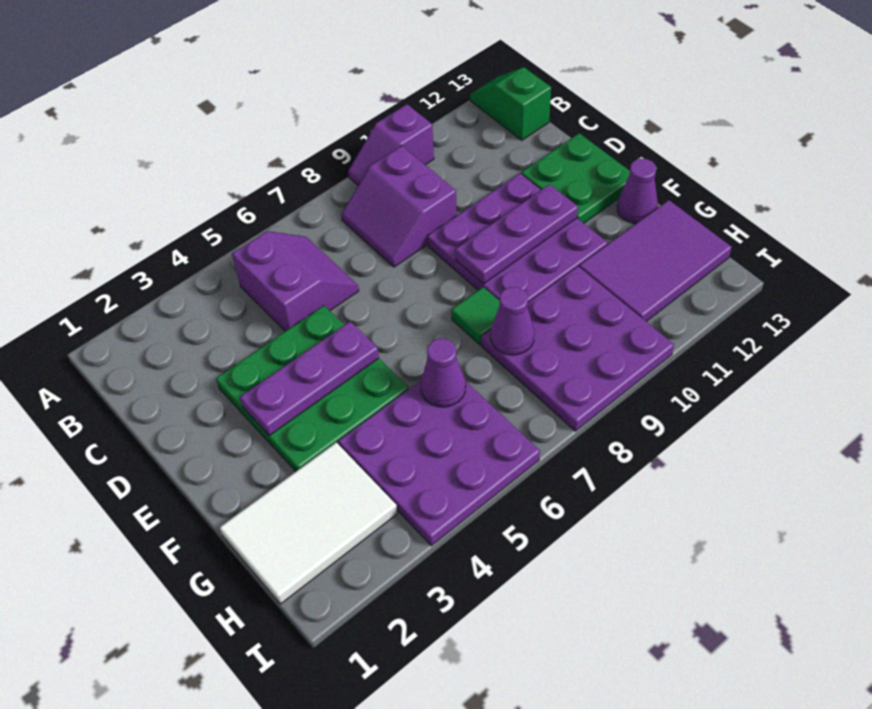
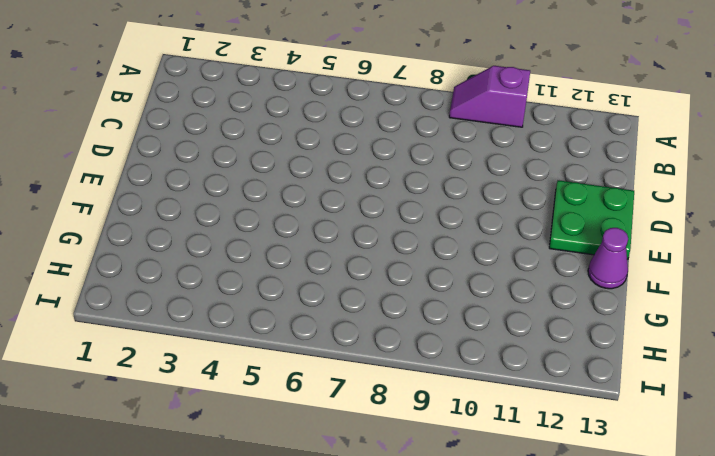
none -> green 1x2 slope [470,68,551,140]
none -> purple 2x2 slope [232,231,359,331]
none -> purple 2x2 slope [341,146,457,267]

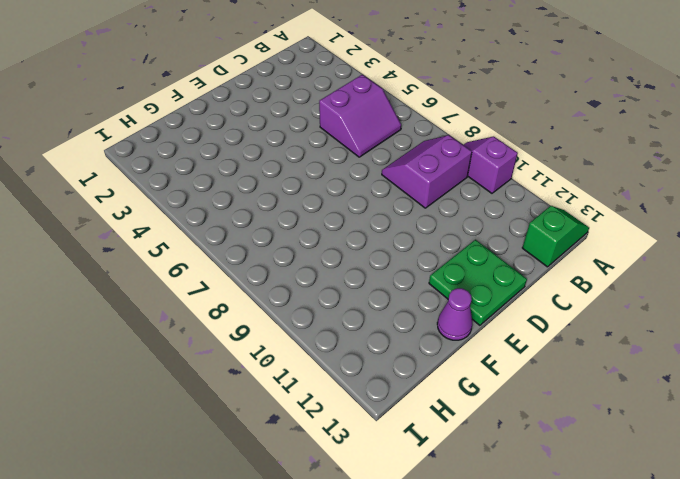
none -> green 3x3 plate [216,306,409,471]
none -> purple 3x3 plate [427,173,608,302]
none -> green 1x1 tile [452,287,500,345]

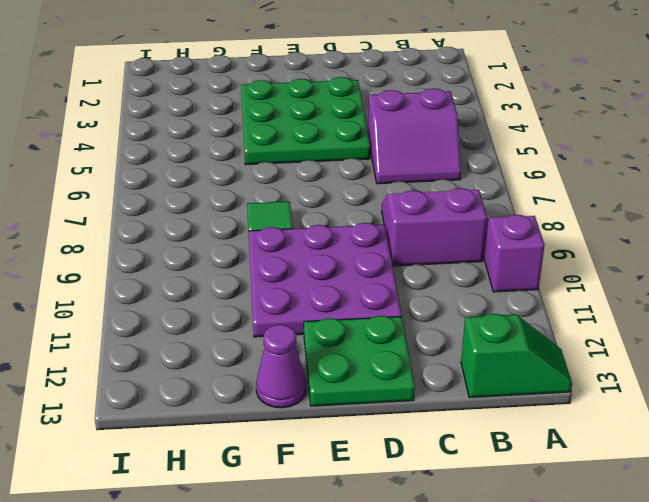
none -> white 2x3 tile [220,442,397,604]
none -> purple 3x3 plate [338,381,540,546]
none -> purple 3x3 plate [482,266,674,431]

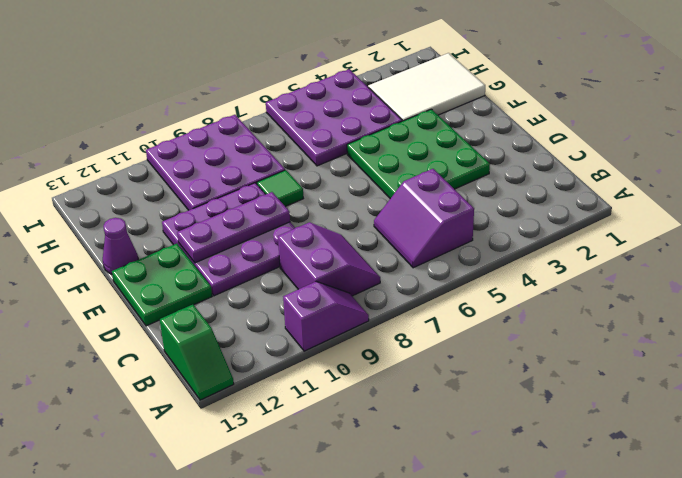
none -> purple 2x3 tile [579,200,732,321]
none -> purple 1x3 plate [240,322,379,436]
none -> purple 1x1 cone [421,338,466,407]

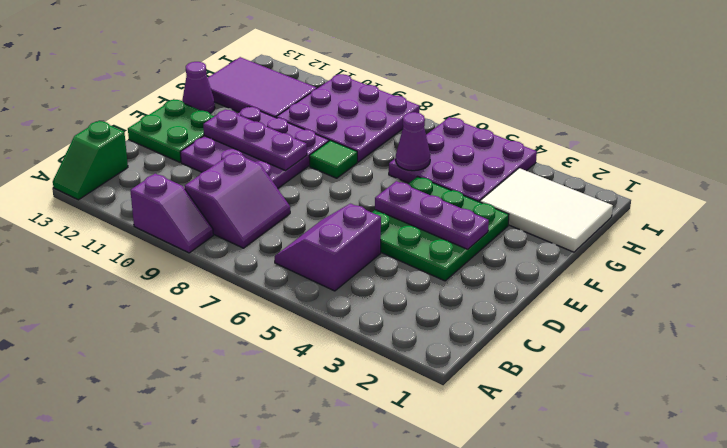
none -> purple 1x1 cone [491,287,534,355]

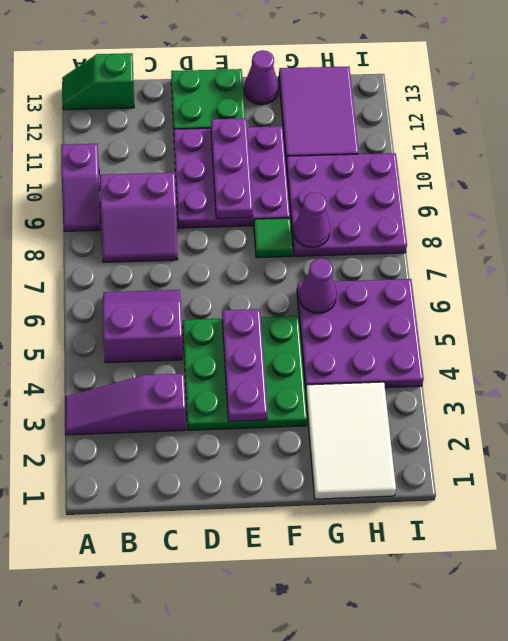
purple 1x3 slope [65,374,186,435] -> none

